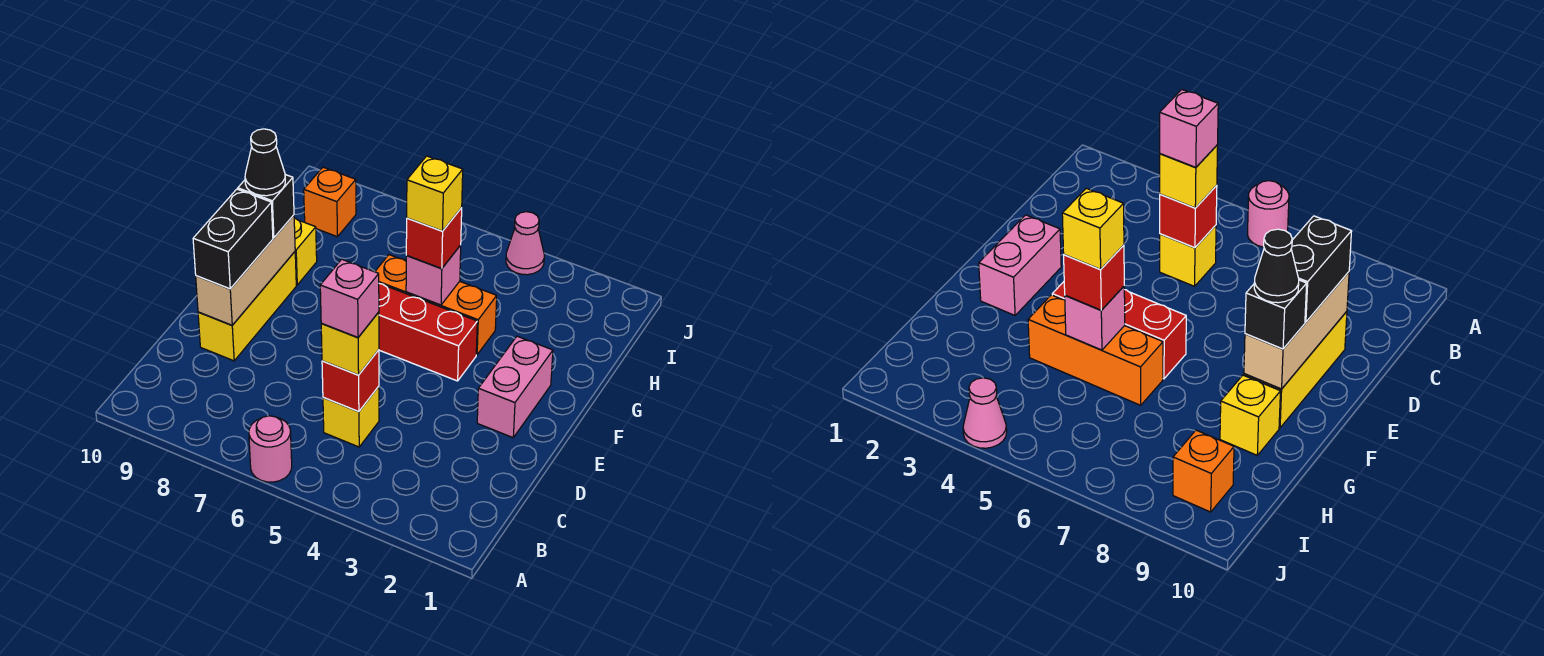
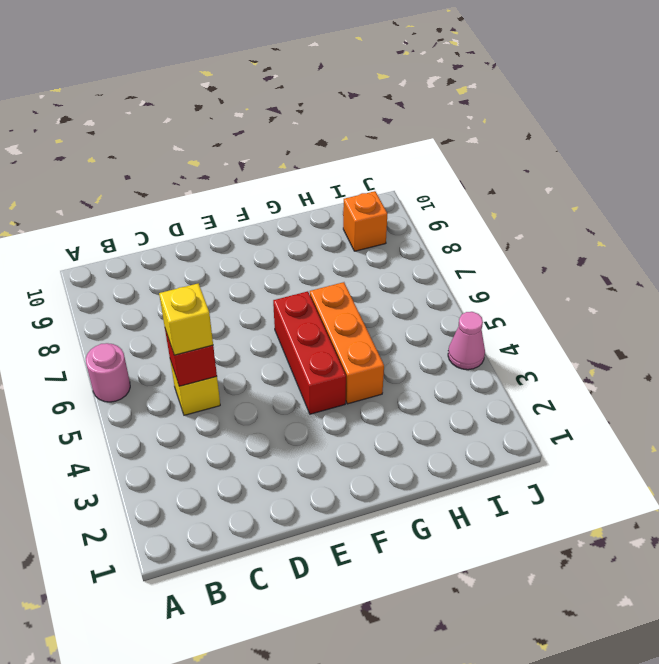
none -> yellow 1x3 brick [198,252,296,361]
none -> pink 1x2 brick [477,336,553,438]
none -> yellow 1x1 brick [294,218,317,285]

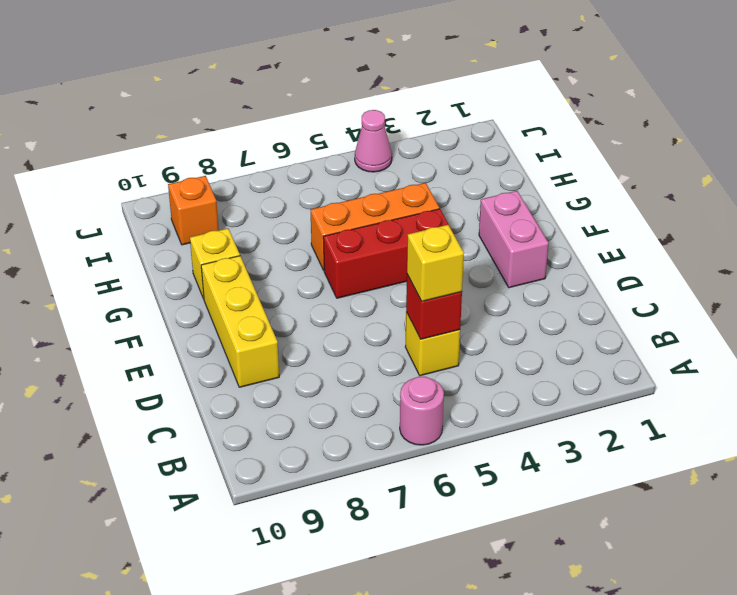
none -> tan 1x3 brick [196,215,295,325]
none -> pink 1x1 brick [406,245,461,305]
none -> black 1x2 brick [193,189,273,289]

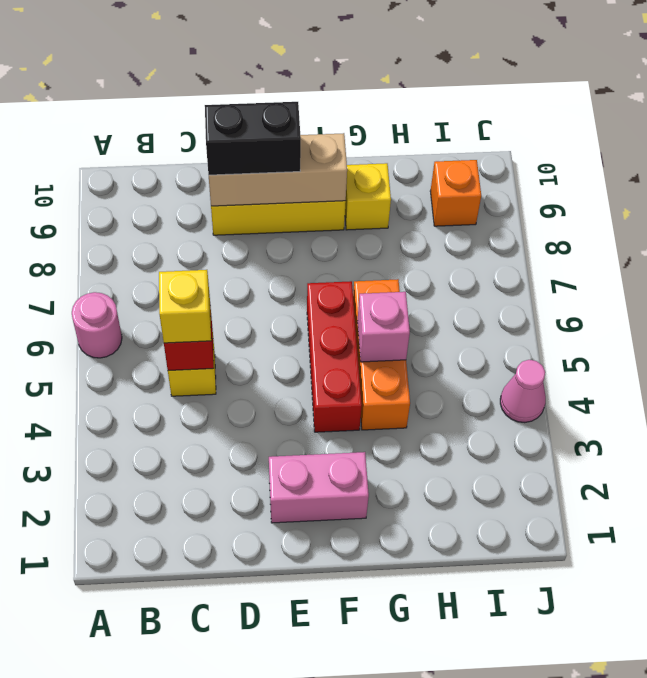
none -> black 1x1 brick [238,175,294,238]
none -> red 1x1 brick [406,208,462,269]
none -> pink 1x1 brick [320,259,379,338]

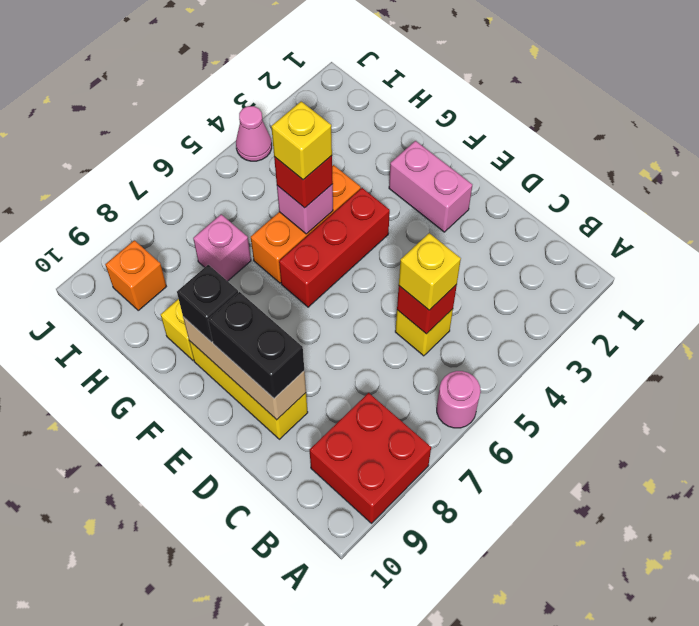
red 2x2 brick [310,393,431,523] -> none
pink 1x1 brick [193,214,251,281] -> pink 1x1 brick moved to [320,259,379,338]
none -> black 1x1 cone [245,129,285,196]

